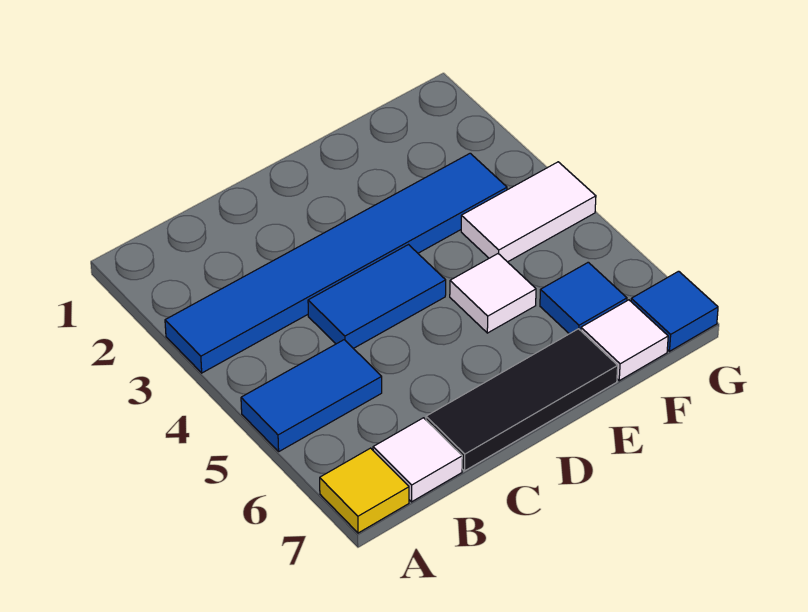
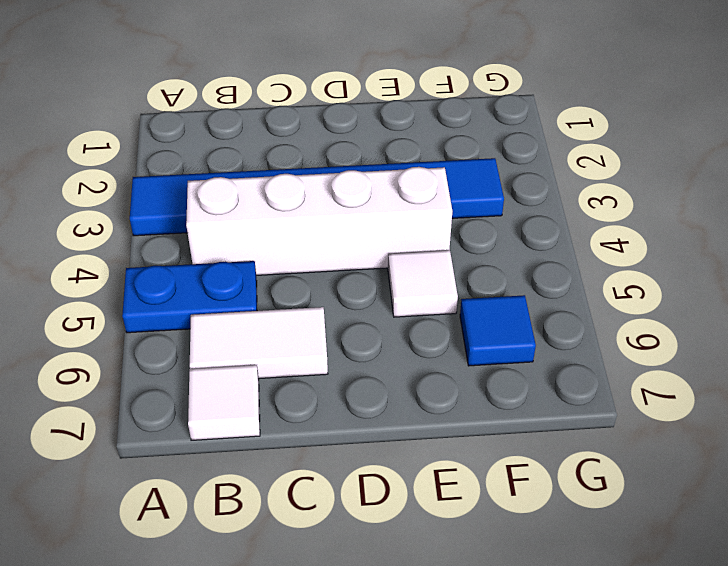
blue 1x2 plate [122,261,257,333] -> blue 1x2 tile [241,340,382,451]
white 1x4 brick [186,167,452,275] -> blue 1x2 tile [308,245,446,348]
white 1x2 tile [190,307,328,379] -> white 1x2 tile moved to [461,162,596,262]
none -> yellow 1x1 tile [320,448,409,533]
none -> black 1x3 tile [426,329,618,471]

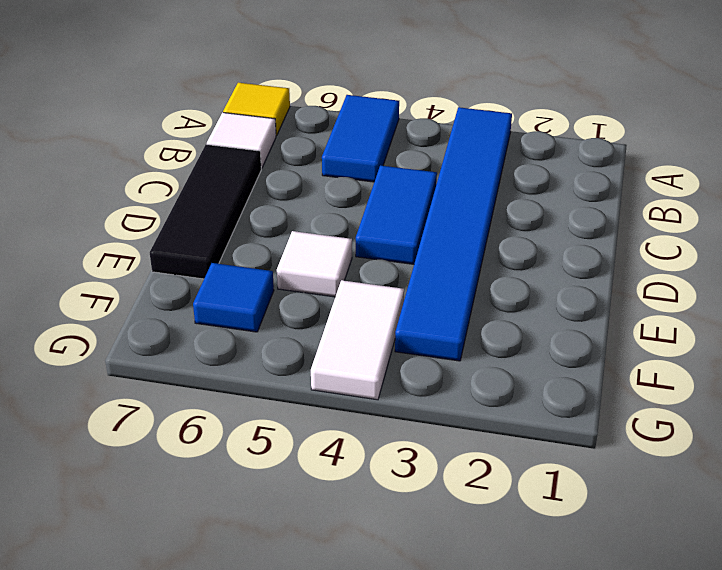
none -> white 1x1 tile [581,300,668,381]
none -> blue 1x1 tile [631,271,718,351]

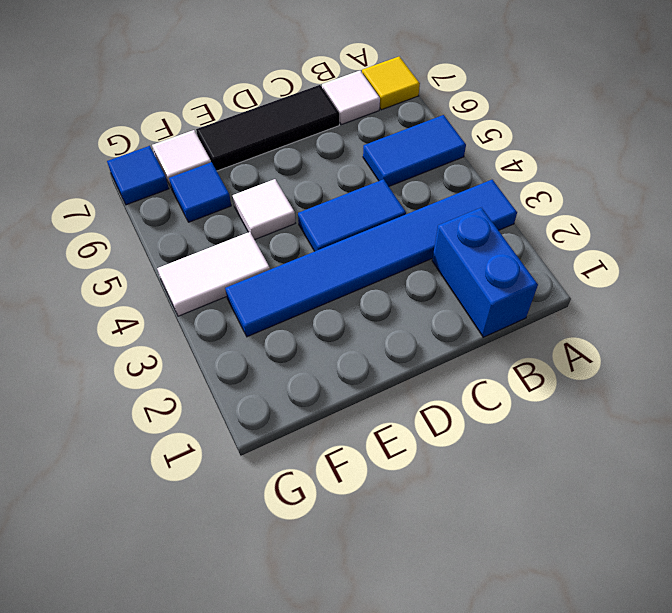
blue 1x2 brick [432,207,538,337] -> none

